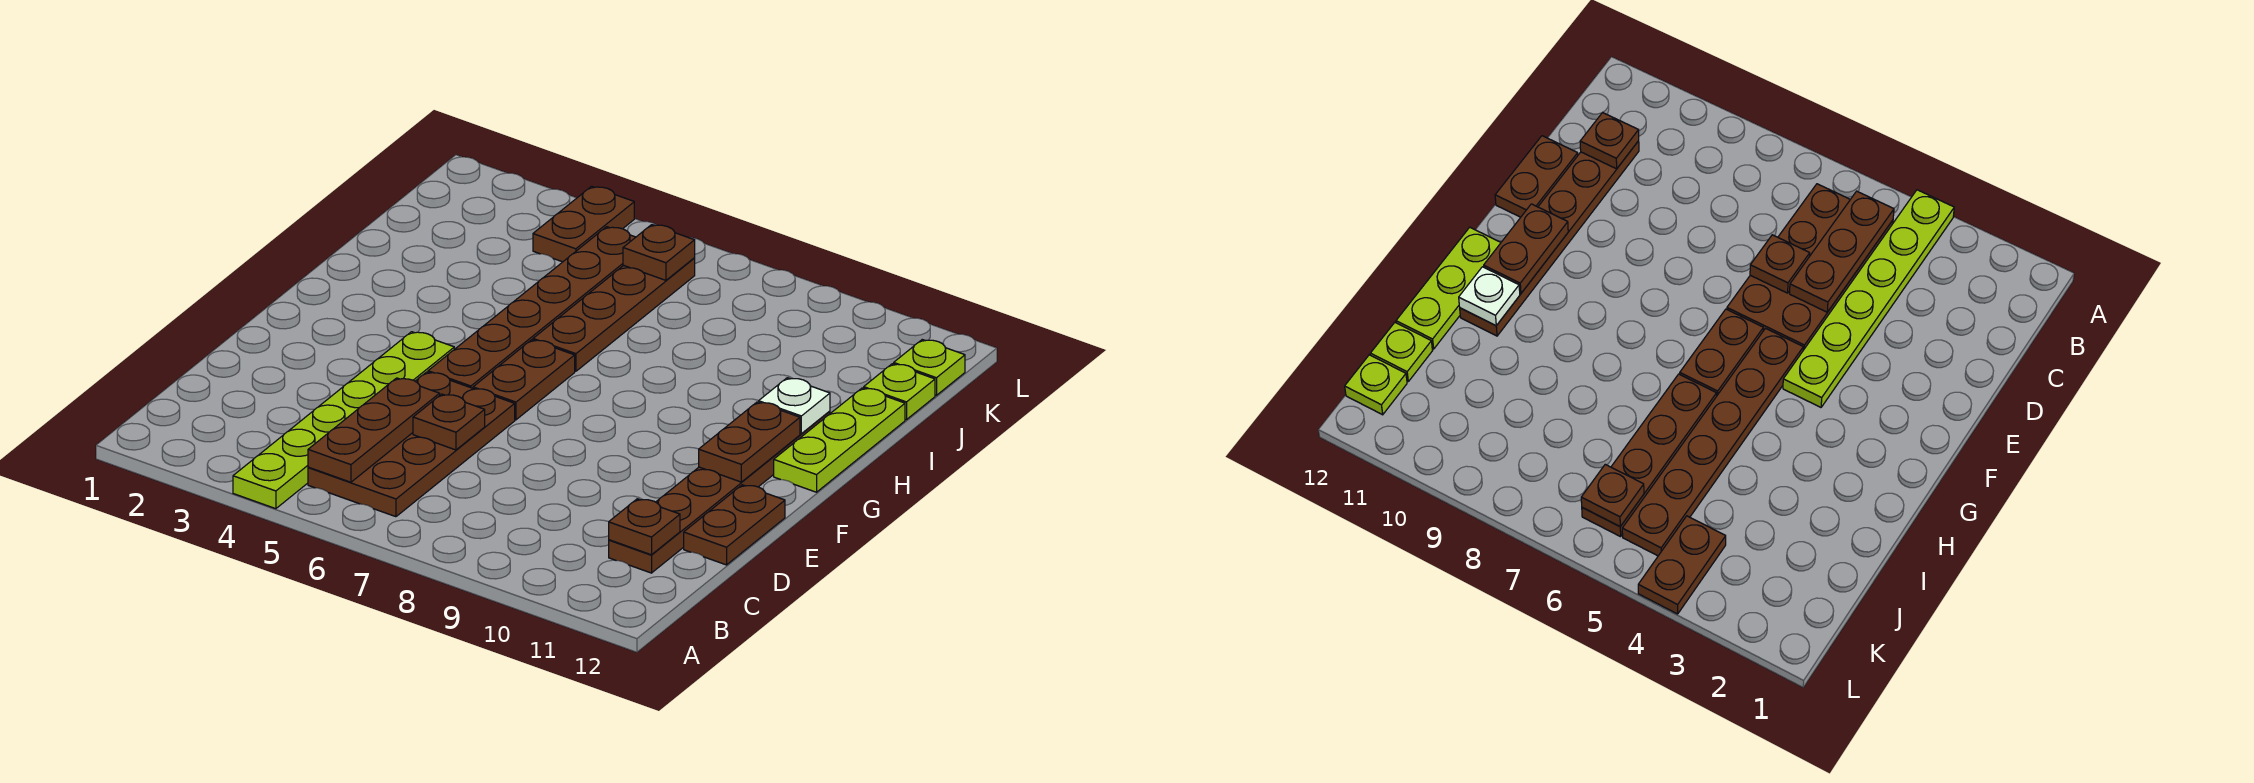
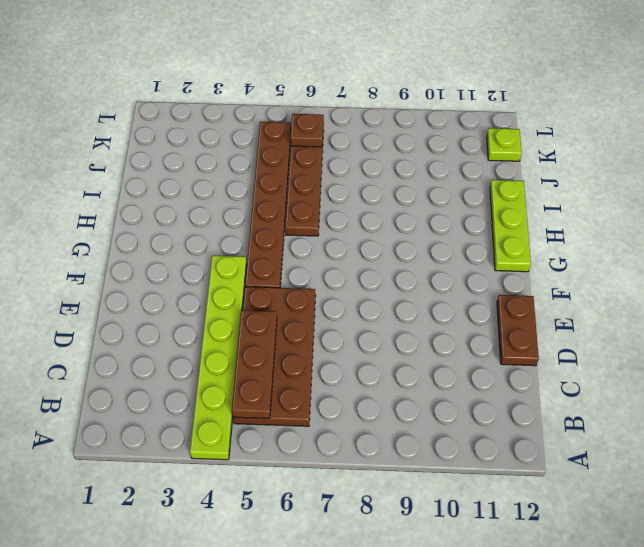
none -> brown 1x6 plate [609,411,830,573]
none -> brown 1x2 plate [473,340,575,420]
none -> lime 1x1 plate [864,364,935,420]

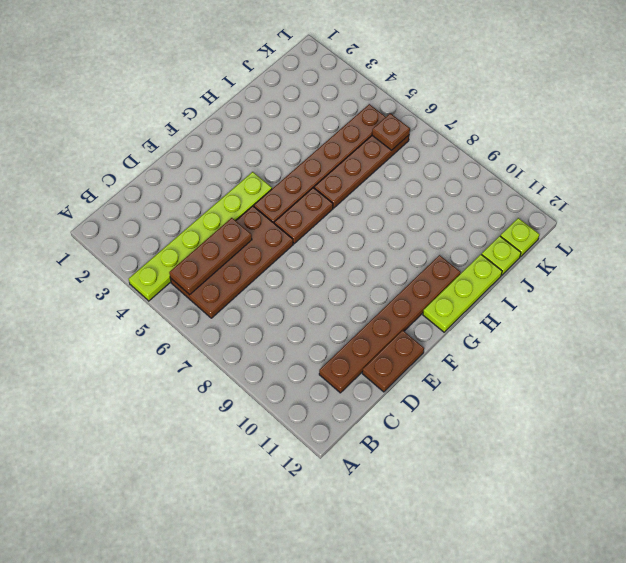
none -> brown 1x2 plate [533,186,634,262]
none -> brown 1x1 plate [609,499,680,555]
none -> brown 1x1 plate [413,394,485,450]

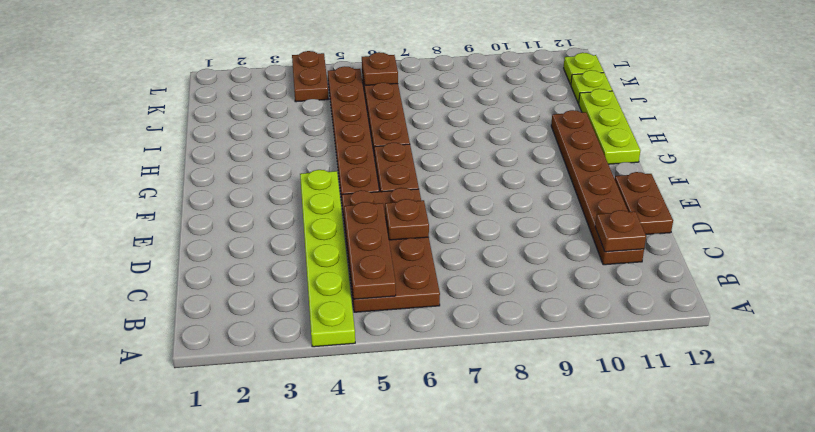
none -> brown 1x2 plate [699,402,800,482]
none -> white 1x1 plate [759,378,830,434]

